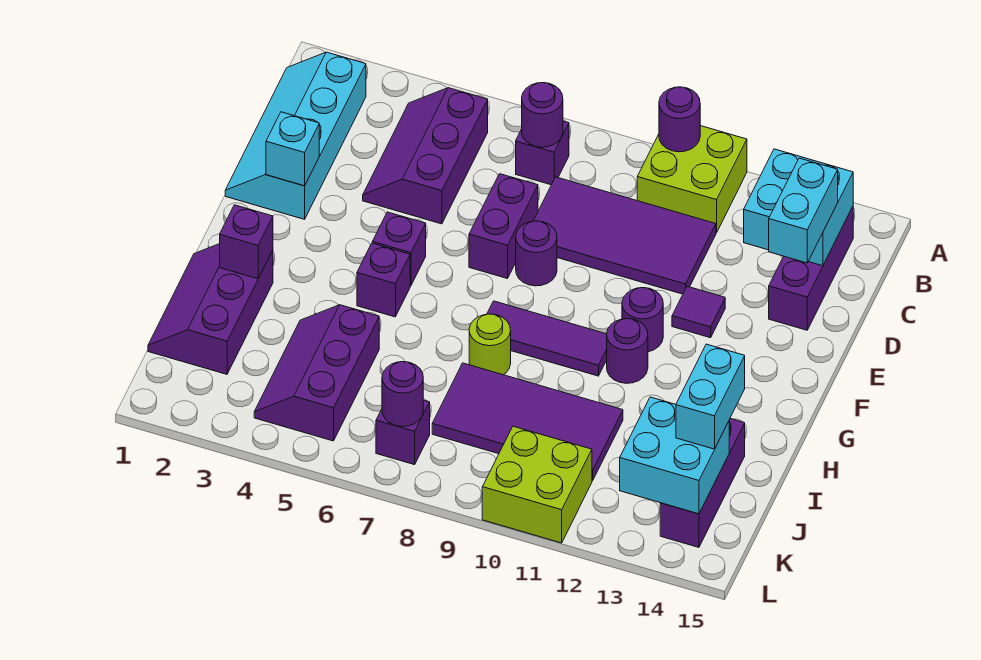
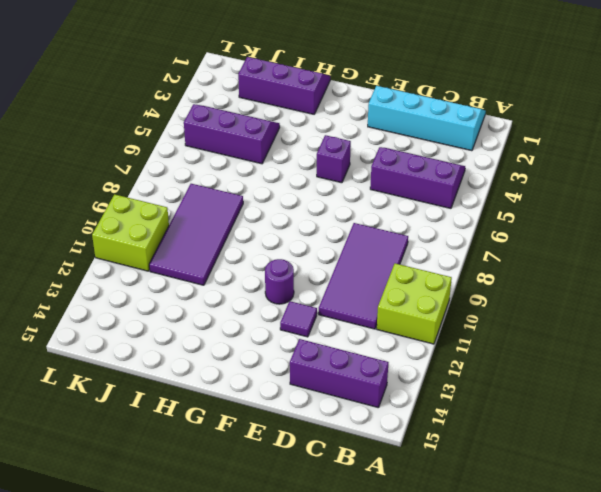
none -> purple 1x1 brick [516,121,569,185]
none -> purple 1x2 brick [469,174,538,279]
none -> purple 1x1 round brick [516,221,557,286]
none -> purple 1x1 brick [357,243,410,317]

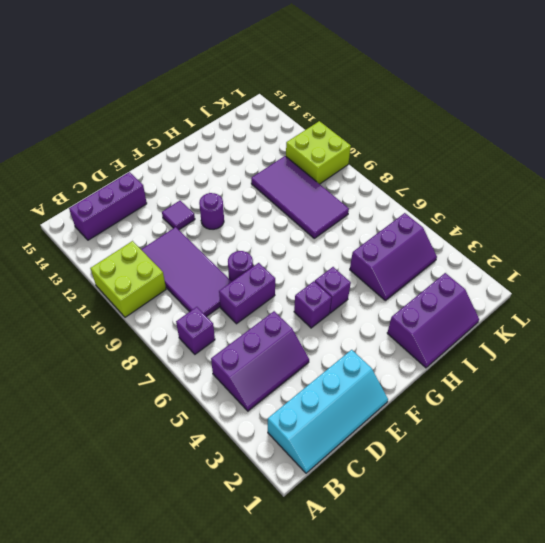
none -> purple 1x3 tile [487,301,607,376]
none -> purple 1x1 round brick [607,319,648,383]
none -> lime 1x1 round brick [469,314,511,375]
none -> purple 1x3 brick [660,419,745,547]

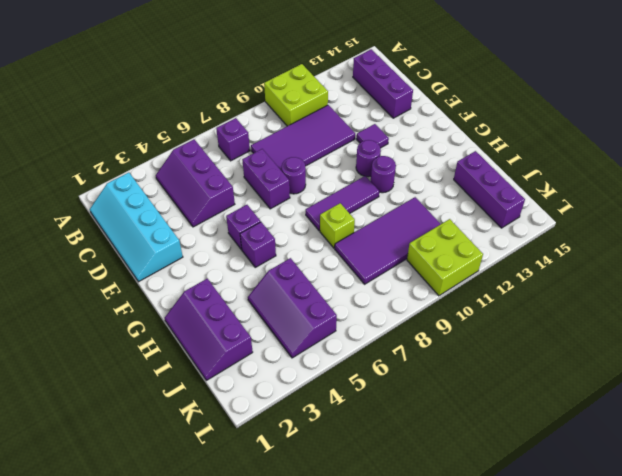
lime 1x1 brick [320,203,355,248] -> lime 1x1 round brick [469,314,511,375]
none -> purple 1x1 brick [376,400,430,465]
none -> purple 1x1 round brick [659,87,700,152]
none -> purple 1x1 round brick [522,83,563,147]
none -> cyan 2x2 brick [744,149,853,266]

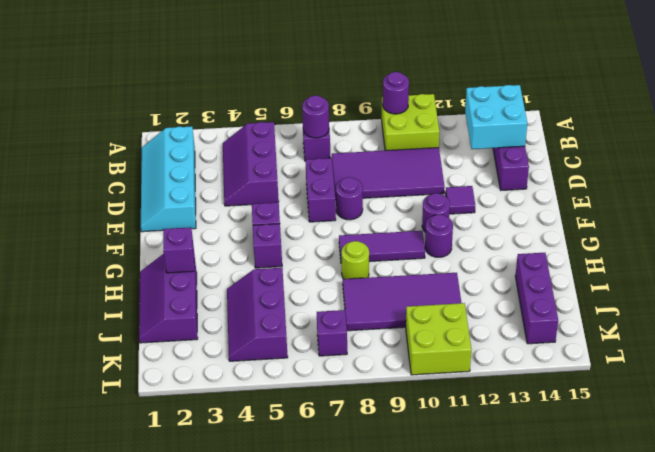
none -> cyan 1x1 brick [266,112,319,186]
none -> cyan 2x2 brick [620,397,729,514]
none -> purple 1x1 round brick [382,362,423,426]
none -> cyan 1x2 brick [769,158,838,263]

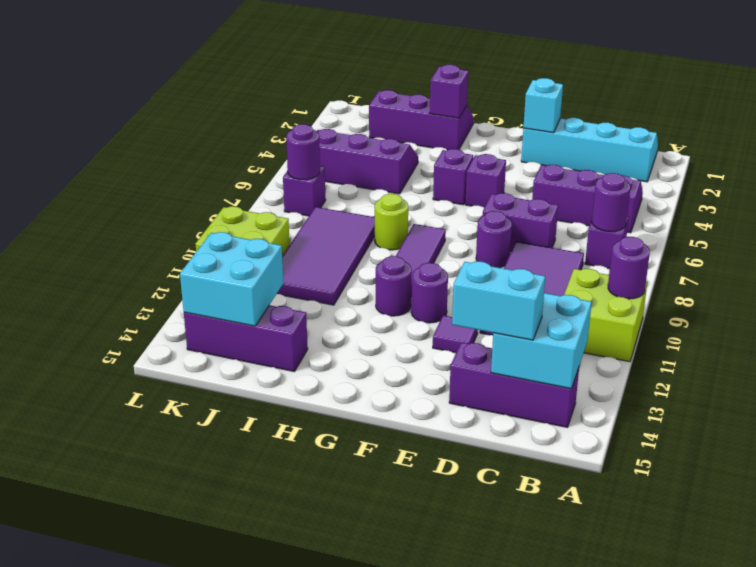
none -> cyan 1x2 brick [676,344,745,449]

